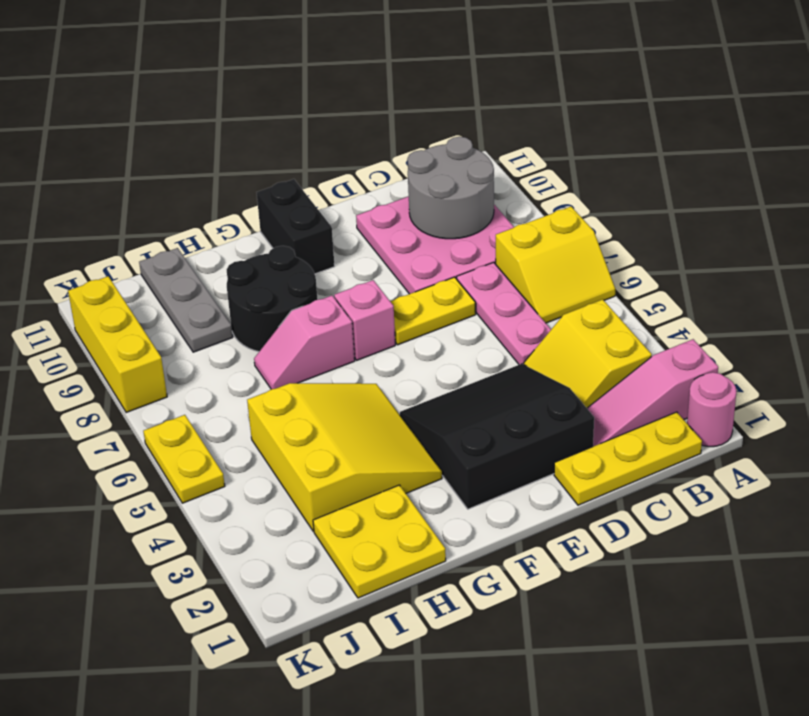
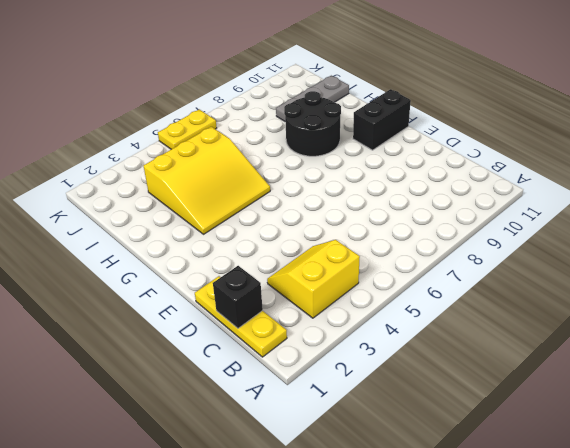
black 1x1 brick [213,266,263,328] -> none
none -> pink 1x1 round brick [687,372,736,447]
none -> pink 1x3 slope [587,339,718,446]
none -> yellow 2x2 slope [496,207,615,323]

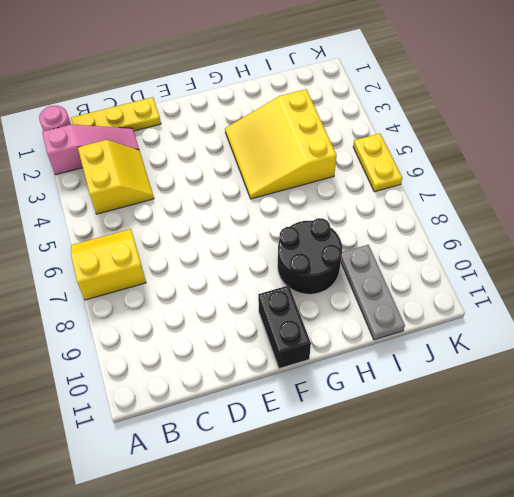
none -> pink 3x3 plate [356,196,514,294]
none -> pink 1x3 plate [457,262,551,365]
none -> black 3x3 slope [400,364,594,509]

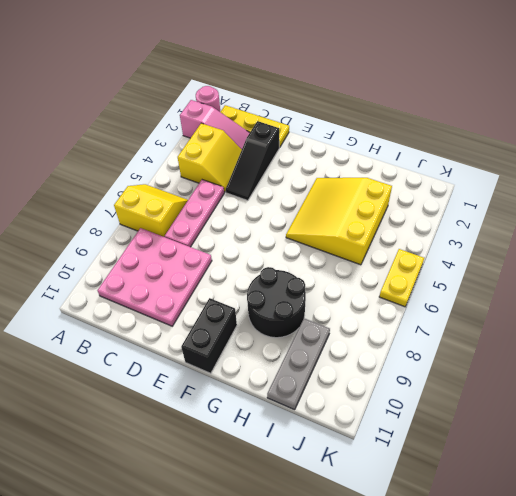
black 1x3 slope [226,121,280,201] -> black 3x3 slope [400,364,594,509]
none -> yellow 1x2 plate [390,277,476,345]
none -> pink 1x1 brick [334,280,395,360]
none -> pink 1x2 slope [254,296,355,389]

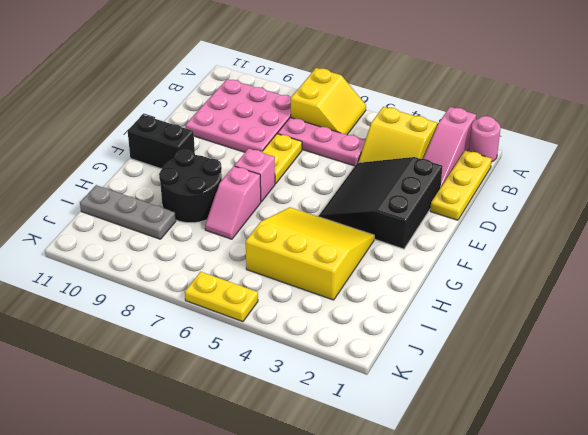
none -> yellow 2x2 plate [313,485,446,598]
none -> yellow 1x3 brick [68,276,167,413]
none -> grey 2x2 round brick [407,137,494,239]

